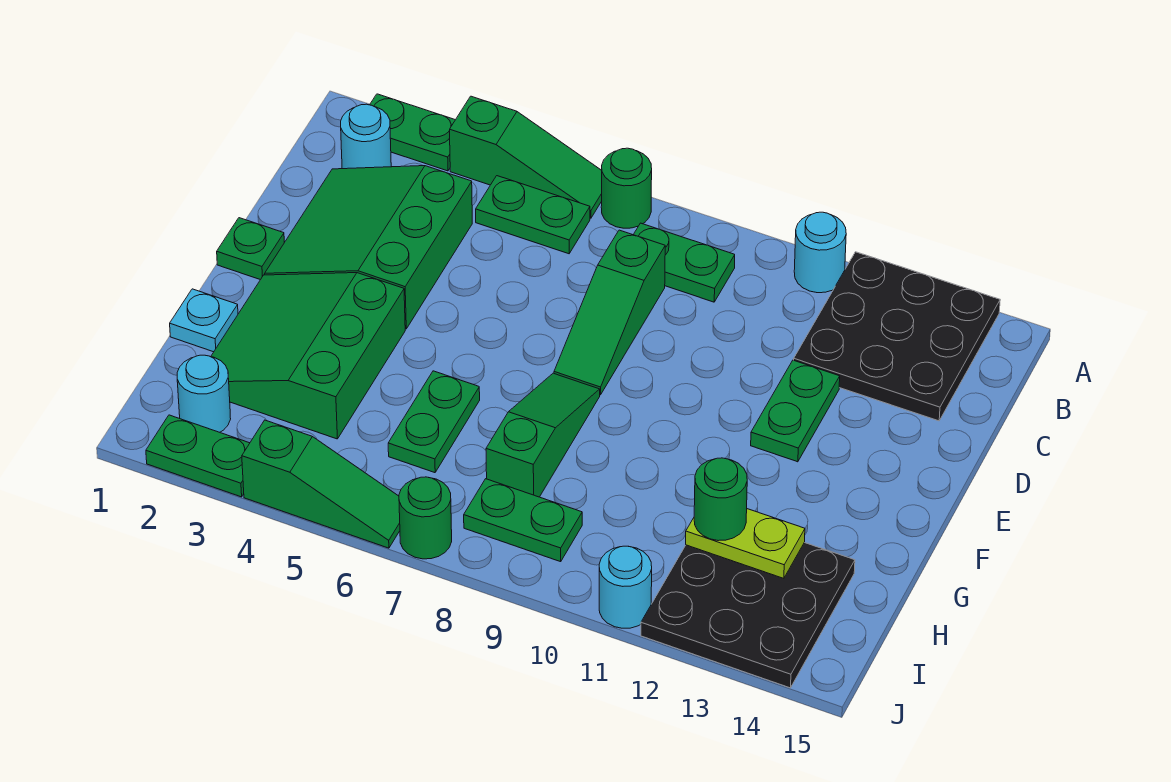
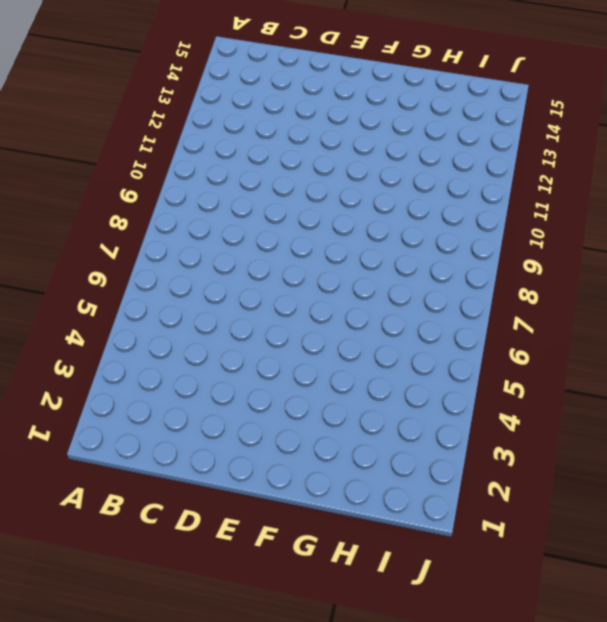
none -> green 1x2 plate [370,94,455,171]
none -> green 1x3 slope [450,96,602,218]
none -> green 1x1 round brick [601,148,652,228]

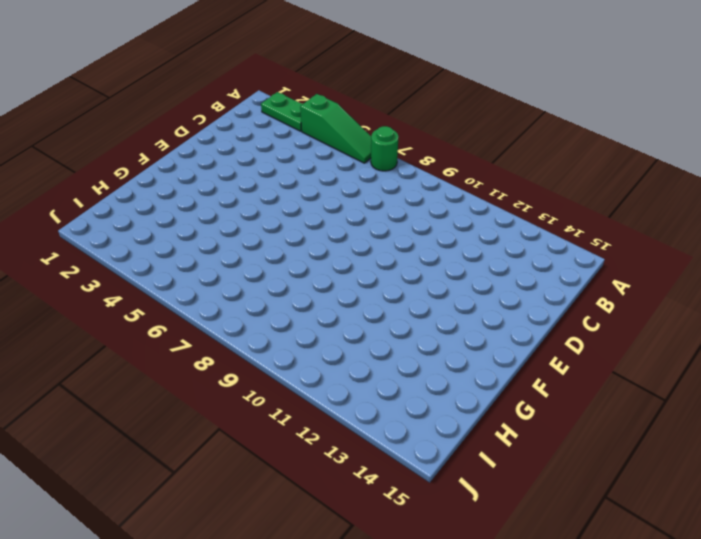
none -> cyan 1x1 round brick [794,212,846,293]
none -> black 3x3 plate [794,252,1000,421]
none -> cyan 1x1 round brick [341,104,391,169]

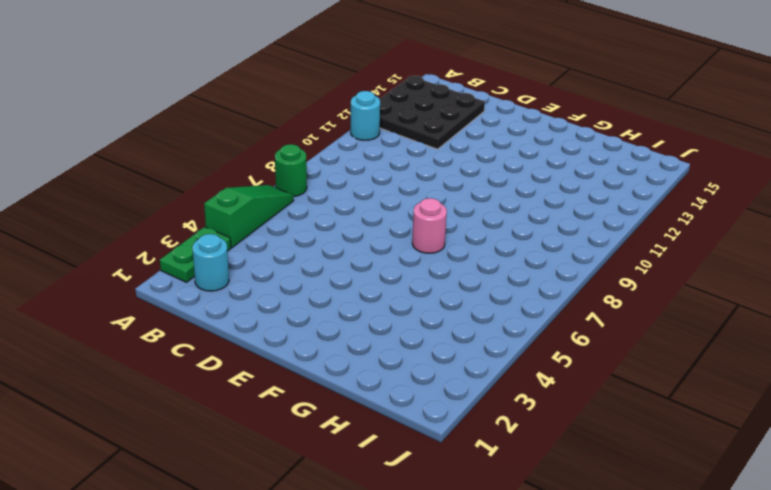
pink 1x1 round brick [412,198,447,253] -> none
none -> green 1x2 plate [476,176,590,254]
none -> green 1x2 plate [633,223,735,302]
none -> green 3x3 slope [265,166,472,329]

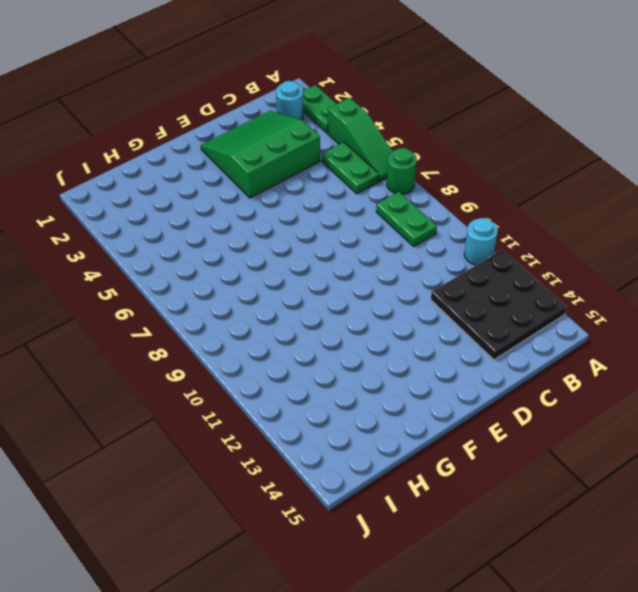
none -> green 1x3 slope [554,230,665,395]
none -> green 1x2 plate [751,360,840,462]
none -> green 1x1 plate [217,218,284,280]

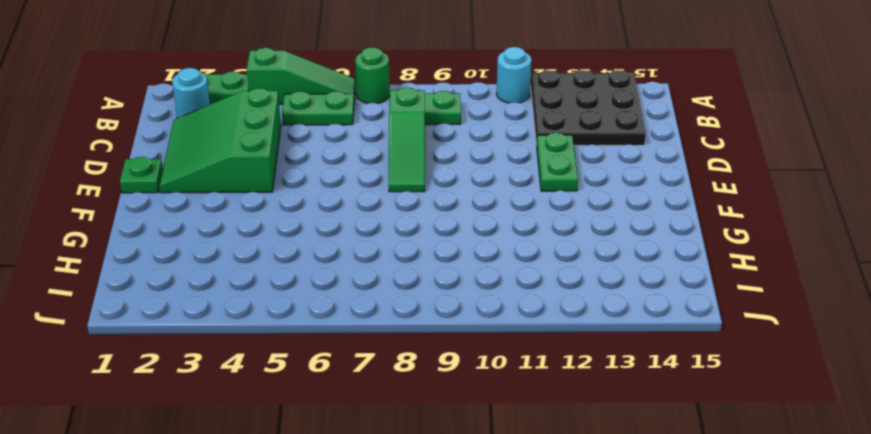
none -> green 3x3 slope [211,273,405,439]
none -> green 1x3 slope [486,373,600,497]
none -> cyan 1x1 plate [170,289,238,352]

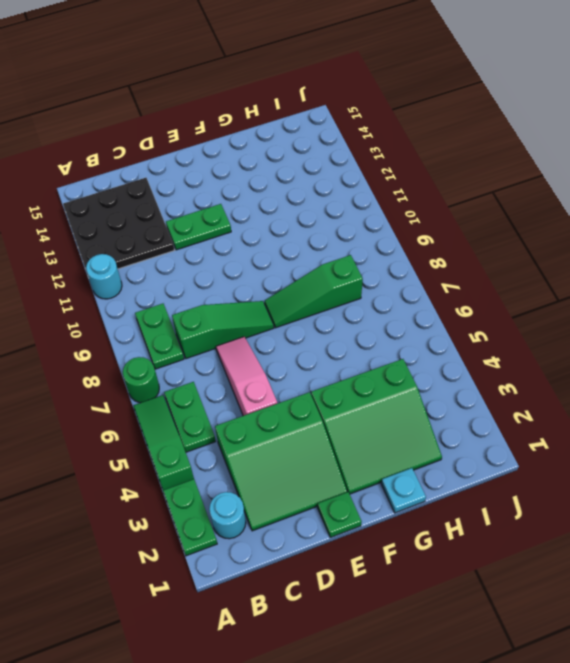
pink 1x3 slope [216,337,277,416] -> none
none -> green 1x2 plate [388,371,480,473]
none -> black 3x3 plate [641,543,855,688]
none -> cyan 1x1 round brick [177,355,231,432]

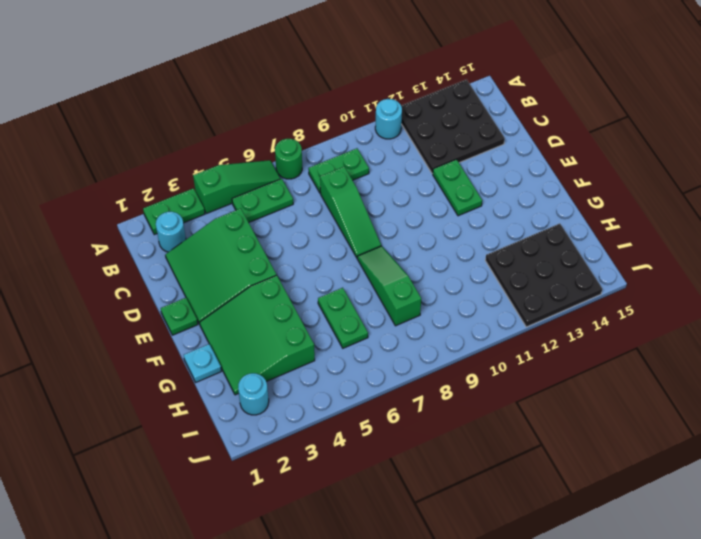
none -> green 1x2 plate [464,479,582,562]
none -> green 1x2 plate [146,415,250,497]
none -> green 1x3 slope [242,420,400,548]

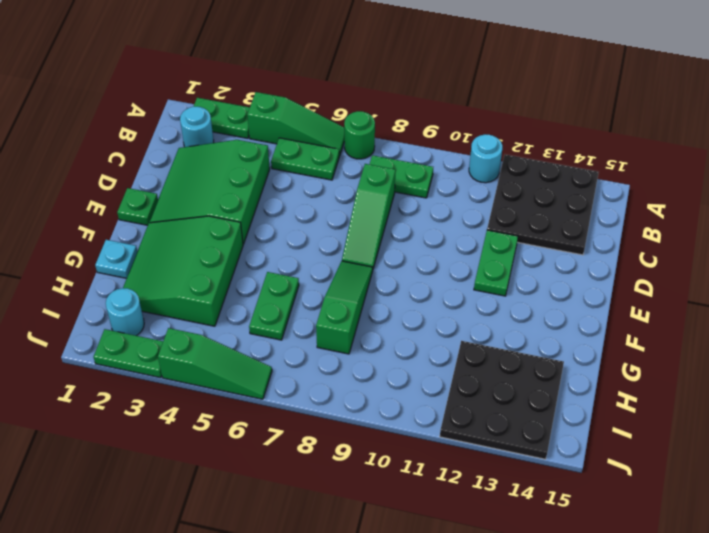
none -> green 1x2 plate [464,479,582,562]
none -> green 1x1 round brick [399,477,452,559]
none -> cyan 1x1 round brick [599,546,652,628]

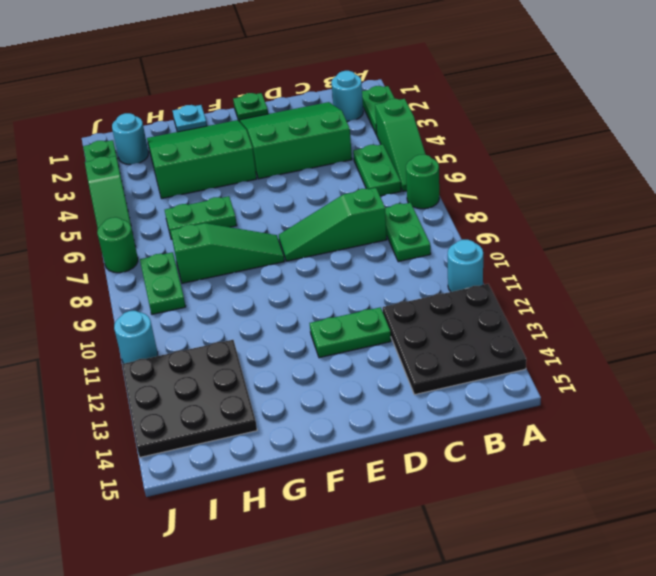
none -> lime 1x2 plate [686,509,805,578]
none -> green 1x1 round brick [694,458,747,541]

